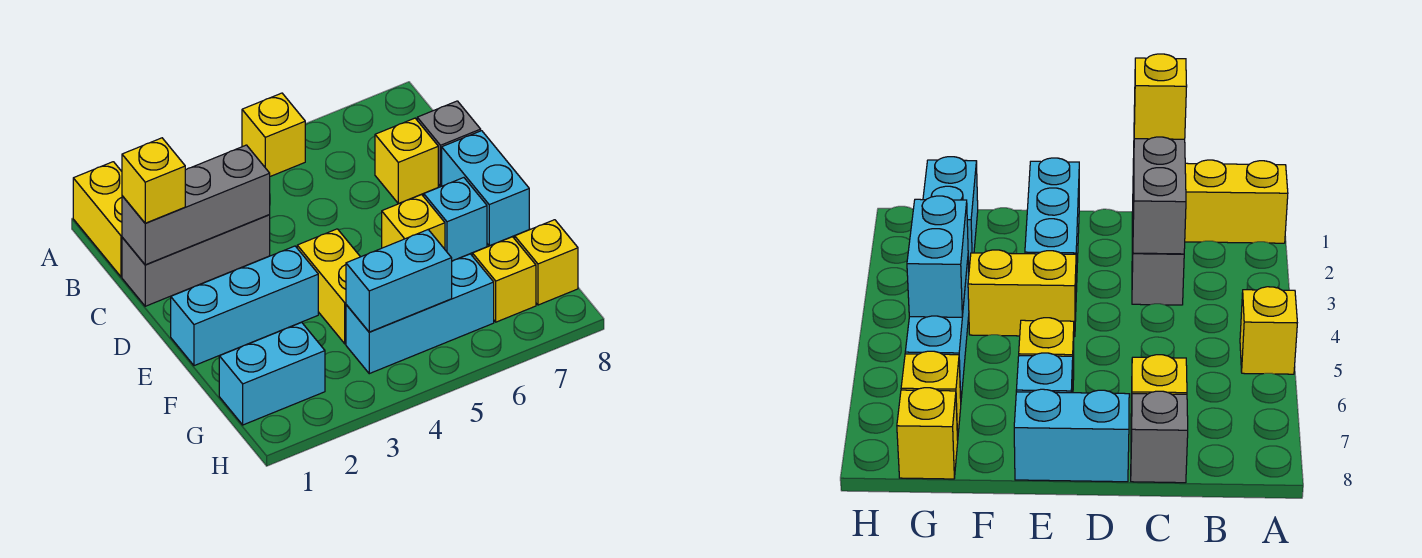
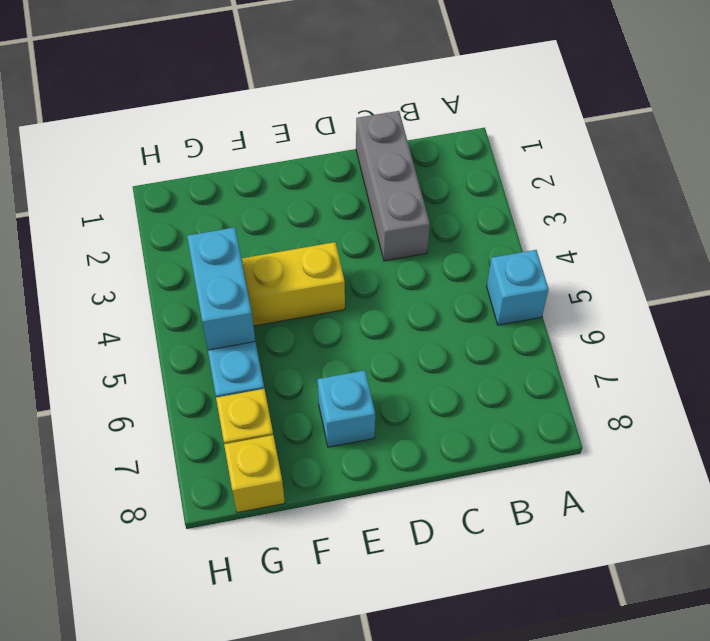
cyan 1x1 brick [487,250,549,325] -> yellow 1x1 brick [242,93,305,176]
none -> yellow 1x2 brick [73,162,122,277]
none -> yellow 1x1 brick [375,118,438,204]
none -> grey 1x1 brick [417,101,481,186]

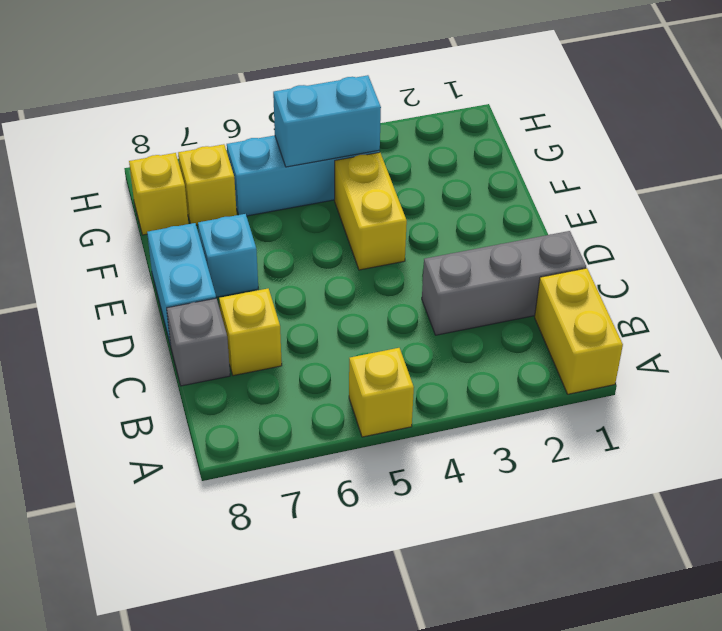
none -> cyan 1x3 brick [171,246,318,366]
none -> yellow 1x1 brick [382,195,445,249]
none -> cyan 1x2 brick [219,322,325,425]

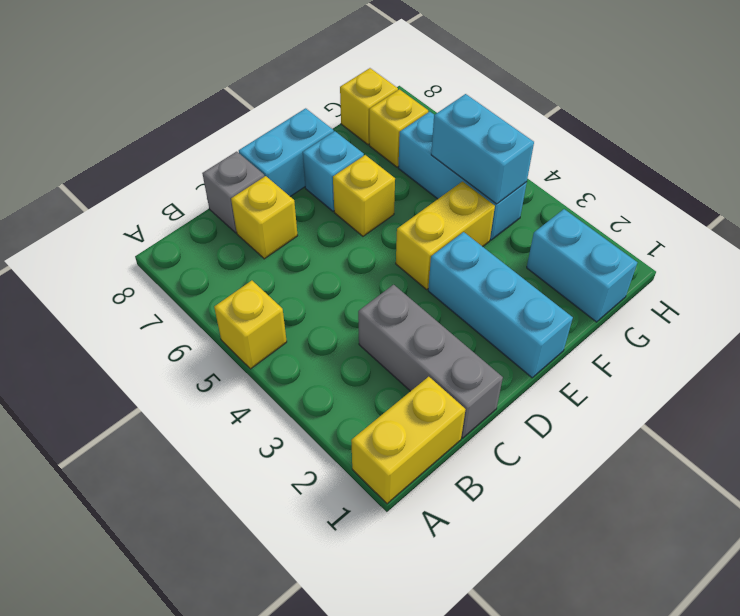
none -> grey 1x3 brick [122,145,270,265]
none -> yellow 1x1 brick [122,138,185,223]

